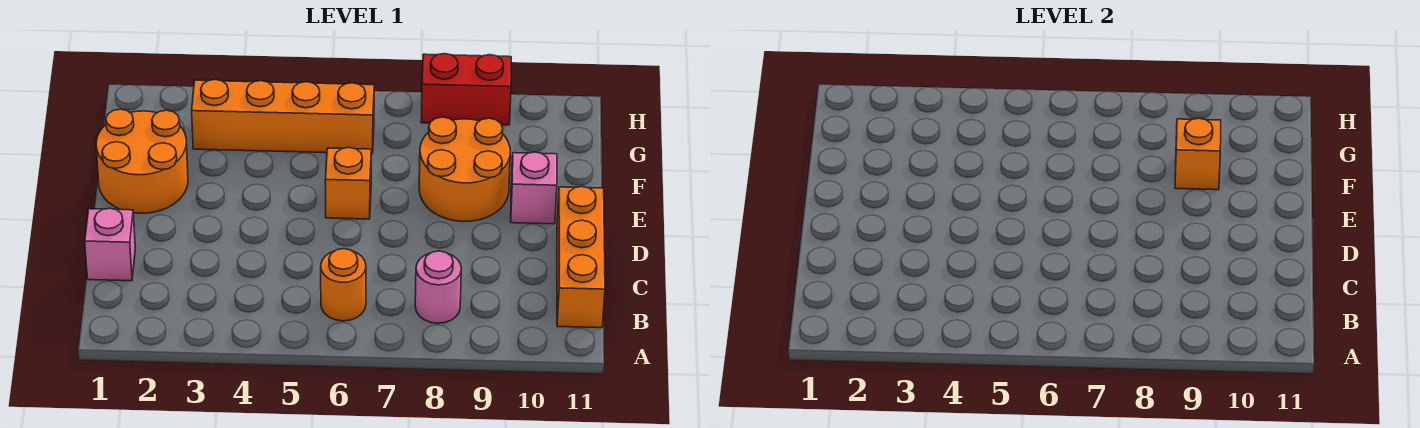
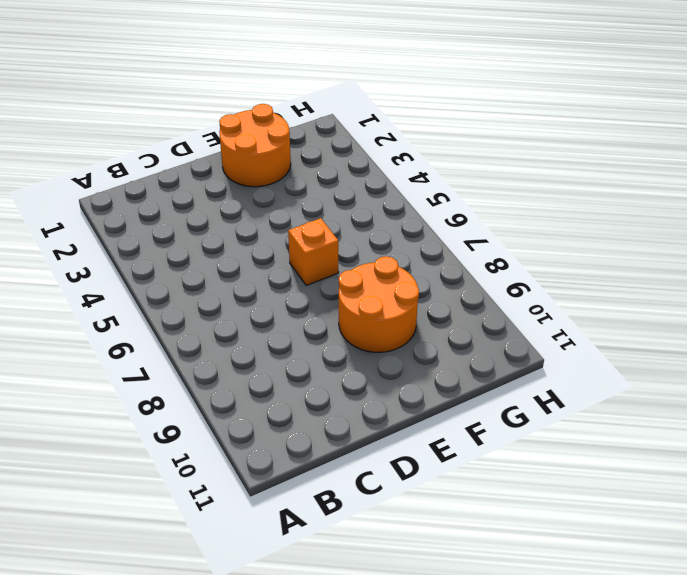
none -> orange 1x1 round brick [321,249,366,321]
none -> pink 1x1 round brick [415,251,461,323]

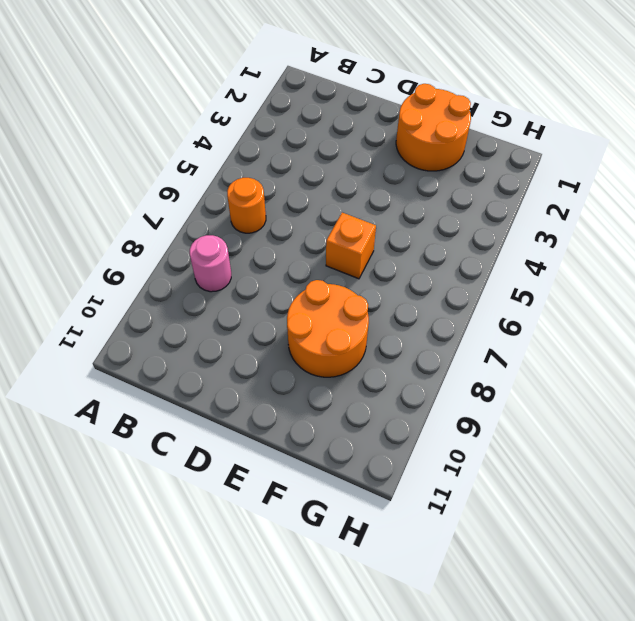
none -> orange 1x3 brick [557,187,605,328]
none -> pink 1x1 brick [85,208,135,281]

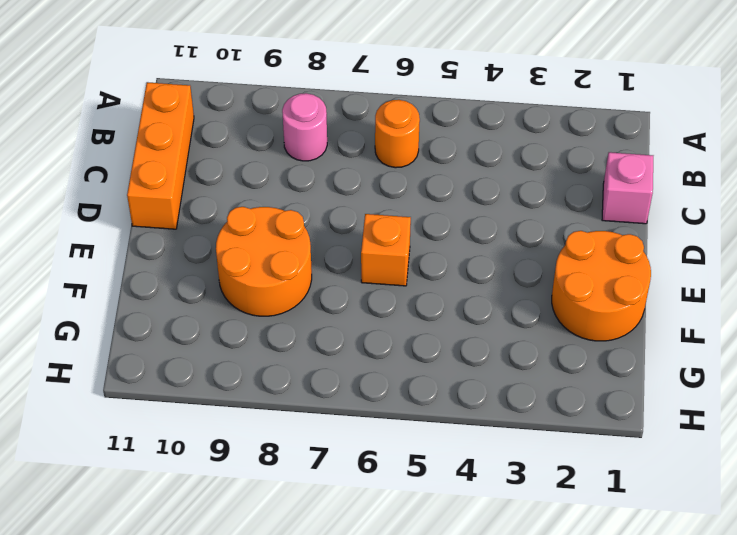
none -> pink 1x1 brick [511,152,557,224]
none -> orange 1x4 brick [192,80,374,154]

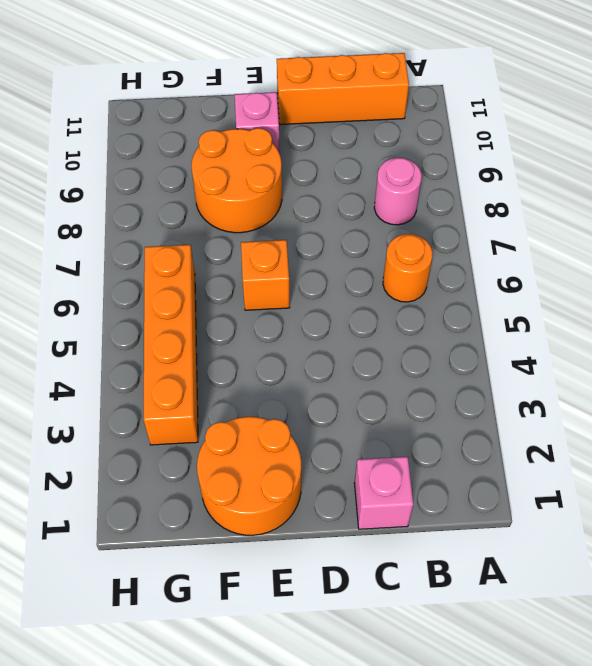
none -> red 1x2 brick [421,54,511,125]
none -> orange 1x1 brick [1175,118,1221,190]

